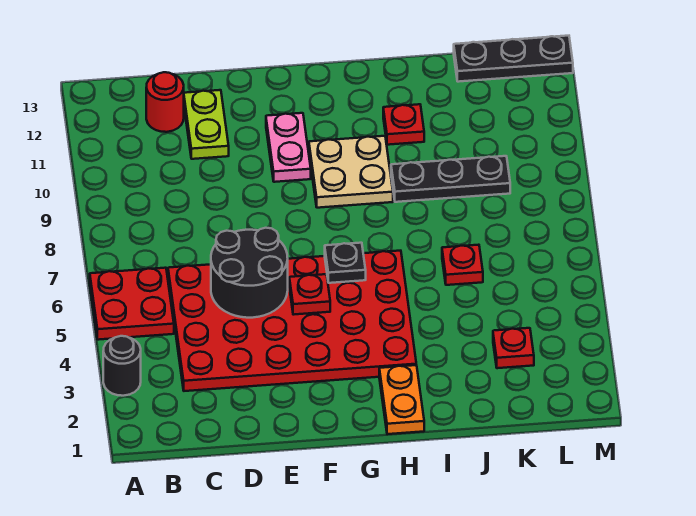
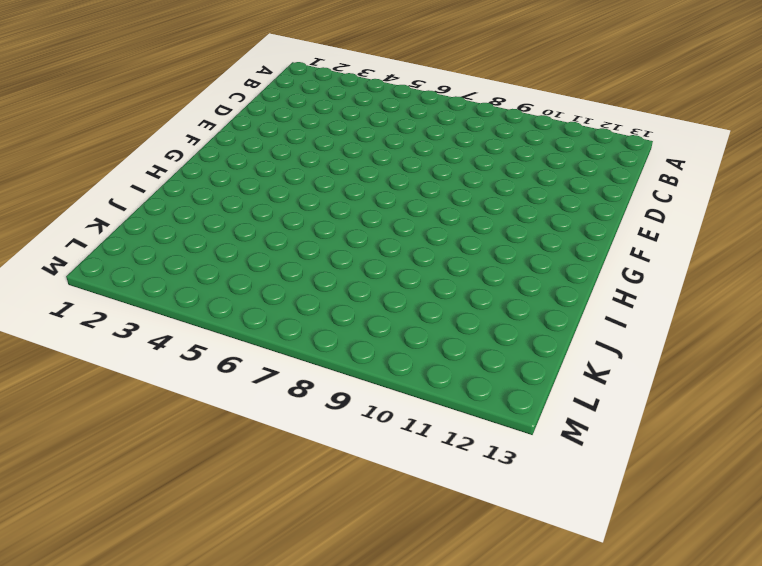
none -> black 1x1 round brick [103,336,141,396]
none -> red 2x2 plate [90,268,174,340]
none -> red 4x6 plate [168,251,416,391]

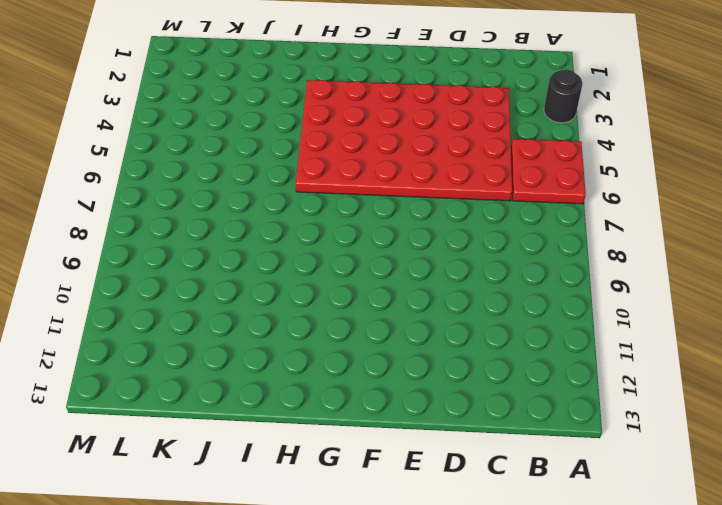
none -> red 1x1 round brick [146,72,184,132]
none -> lime 1x2 plate [184,90,229,159]
none -> pink 1x2 plate [266,113,311,182]

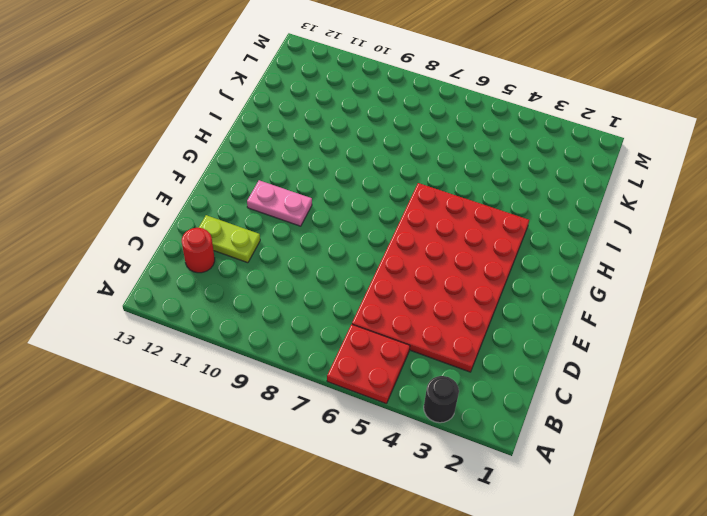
none -> tan 2x2 plate [309,136,393,208]
none -> orange 1x2 plate [379,365,424,434]
none -> black 1x3 plate [391,156,510,202]

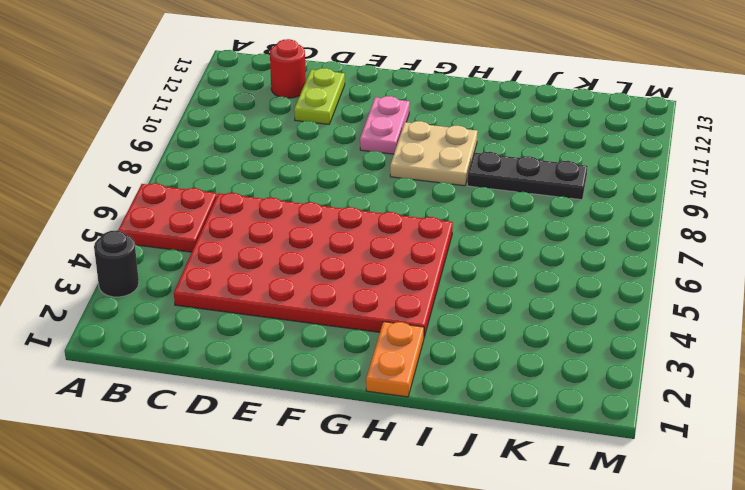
none -> red 1x1 plate [383,104,424,145]
none -> red 1x1 plate [442,245,483,285]
none -> red 1x1 plate [493,328,534,368]

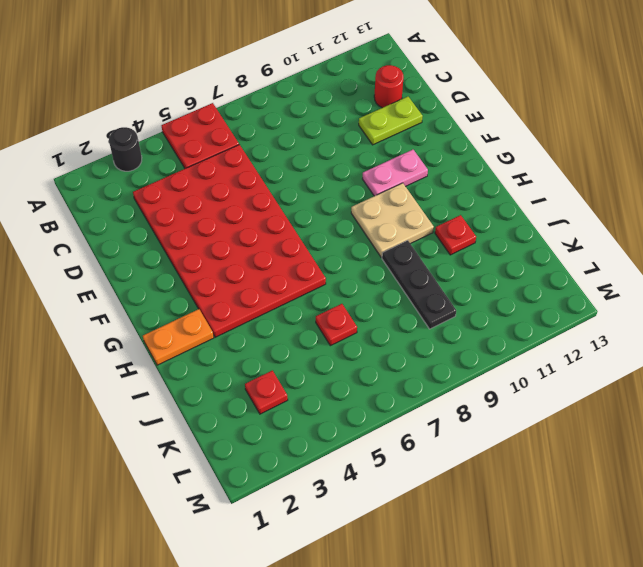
none -> black 1x3 plate [454,36,573,82]
none -> black 2x2 round brick [211,228,288,318]
none -> red 1x1 plate [289,274,330,315]

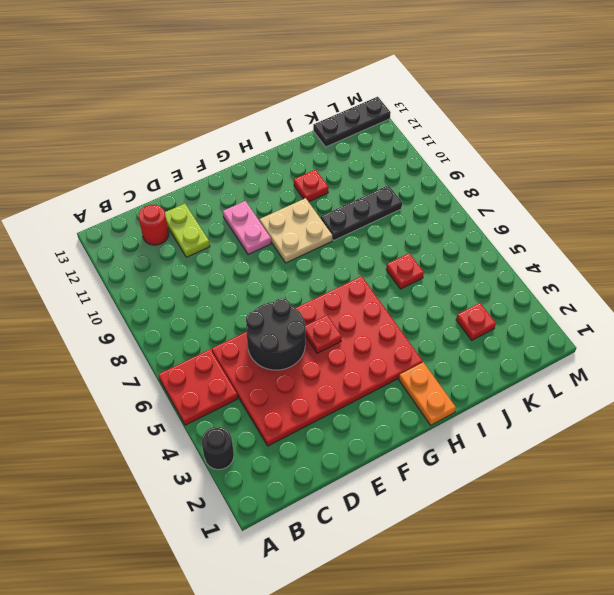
none -> black 1x1 plate [325,243,366,283]

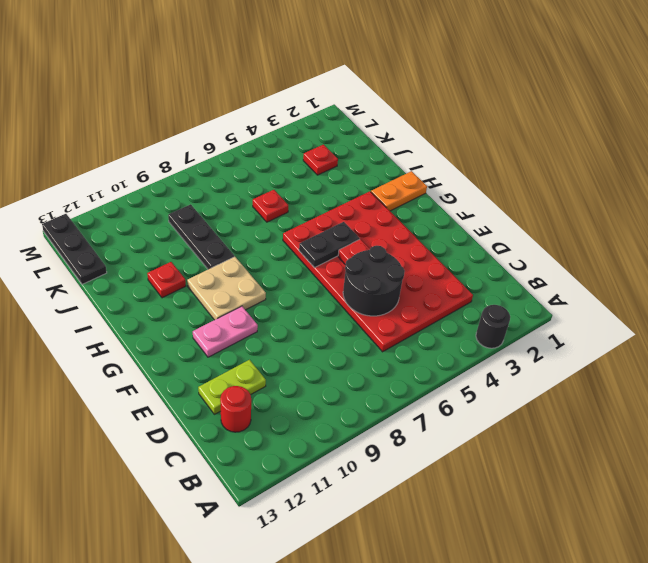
black 1x2 plate [299,222,360,268] -> black 1x1 plate [325,243,366,283]
none -> red 2x2 plate [90,268,174,340]

